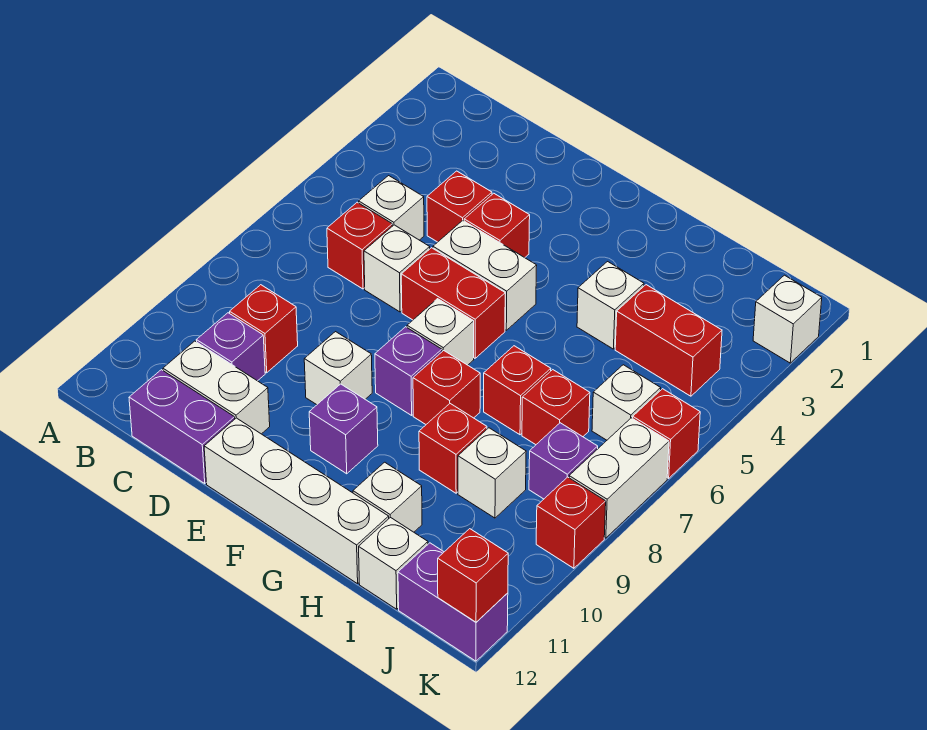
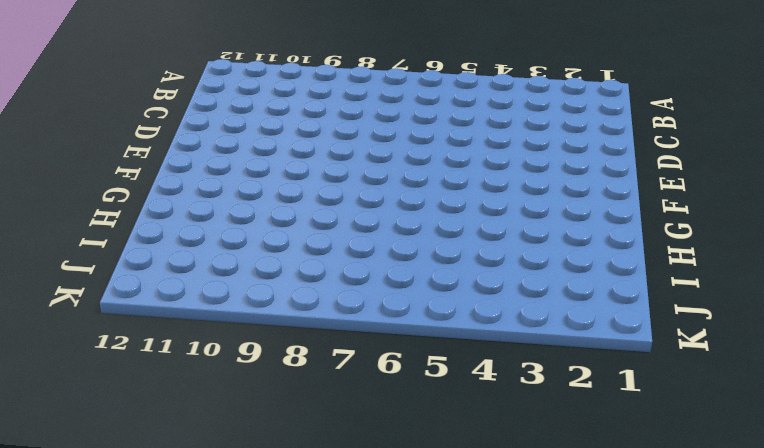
none -> white 1x1 brick [359,176,424,240]
none -> red 1x1 brick [327,202,392,289]
none -> red 1x1 brick [230,285,298,373]
none -> purple 1x1 brick [196,313,265,381]

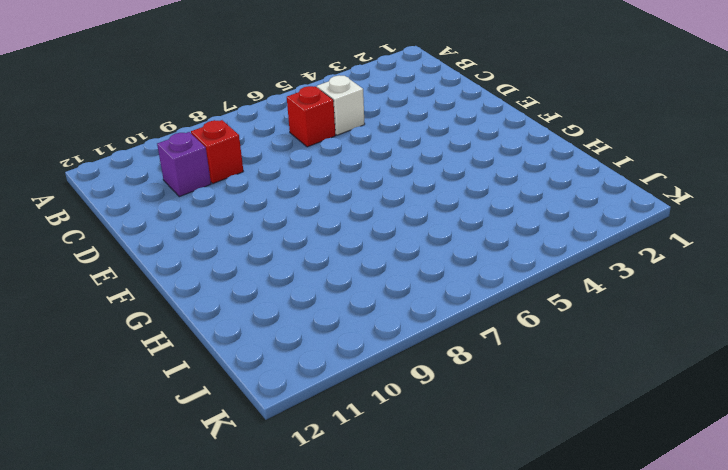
none -> white 1x2 brick [163,341,270,434]
none -> purple 1x2 brick [129,370,235,483]
none -> red 1x1 brick [427,171,492,242]
none -> white 1x1 brick [364,225,430,312]

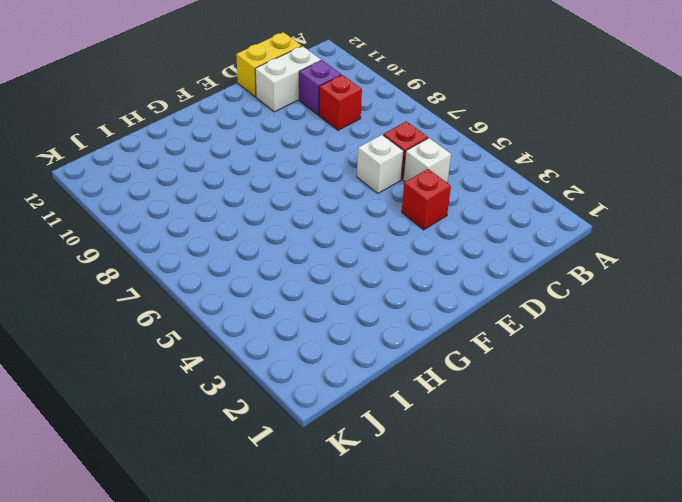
yellow 1x2 brick [236,32,302,97] -> purple 1x2 brick [129,370,235,483]
none -> red 1x1 brick [464,193,530,258]
none -> white 1x2 brick [433,221,537,330]
none -> red 1x2 brick [401,248,505,358]
none -> white 1x1 brick [304,332,372,405]

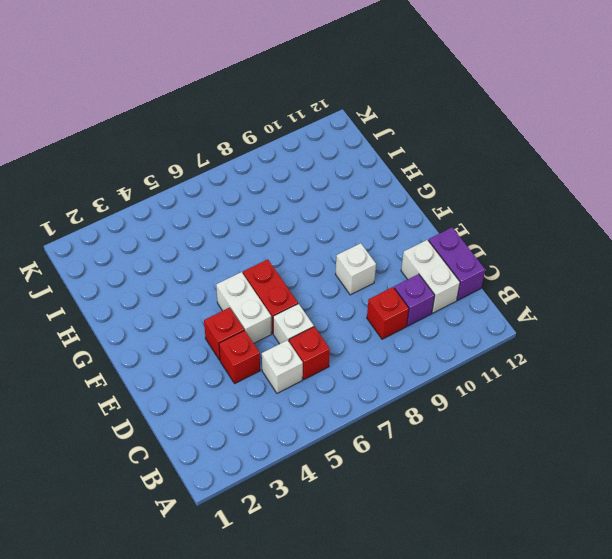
none -> white 1x4 brick [204,418,389,584]
none -> white 1x1 brick [407,299,474,365]
none -> purple 1x1 brick [375,327,442,415]
none -> purple 1x1 brick [309,384,378,474]

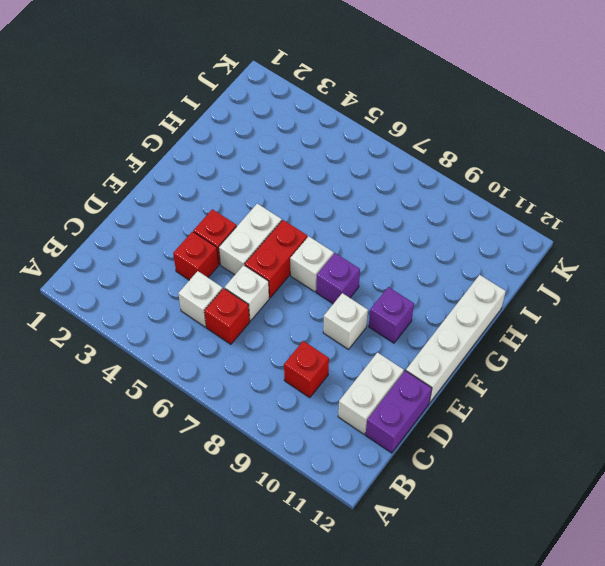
none -> purple 1x1 brick [196,313,265,381]
none -> red 1x1 brick [413,350,480,424]
none -> white 1x1 brick [577,262,644,349]
none -> red 1x1 brick [484,346,551,435]

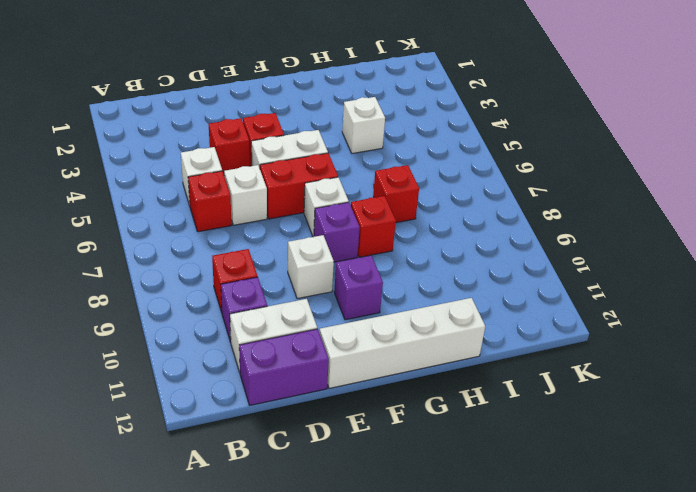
none -> red 1x1 brick [419,404,487,493]
none -> white 1x1 brick [353,462,422,532]
none -> red 1x2 brick [615,285,722,396]
none -> red 1x1 brick [522,370,590,445]

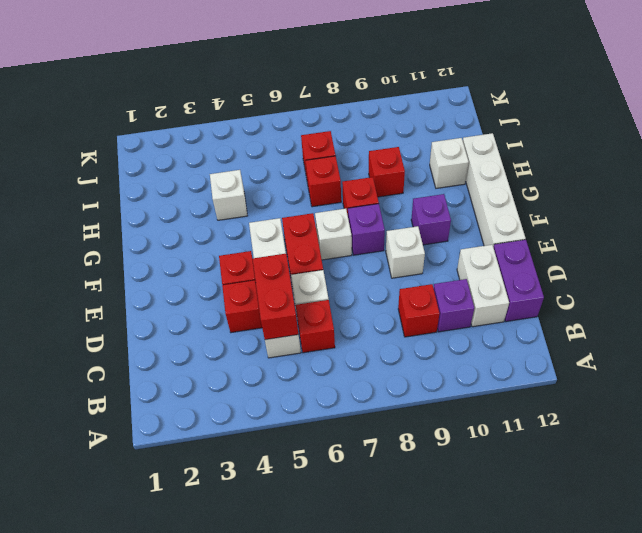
red 1x2 brick [253,254,298,340] -> red 1x2 brick moved to [615,285,722,396]
none -> white 1x1 brick [458,428,526,518]
none -> white 1x1 brick [359,517,428,609]
none -> white 1x1 brick [592,365,661,440]
none -> purple 1x1 brick [529,423,598,499]

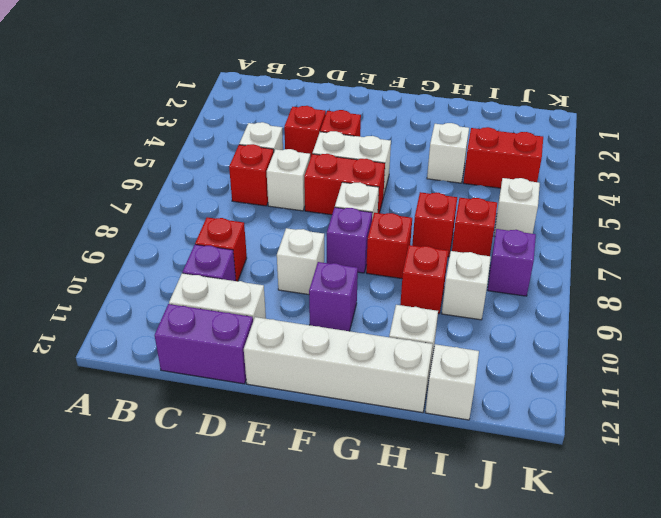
none -> purple 1x2 brick [398,543,508,661]
none -> white 1x1 brick [753,275,822,363]
none -> red 1x1 brick [633,389,700,478]
none -> white 1x2 brick [569,418,669,538]

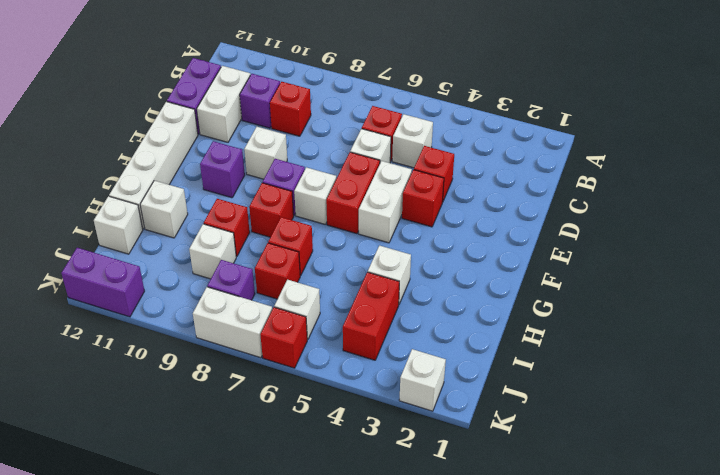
purple 1x2 brick [61,248,144,317] -> purple 1x2 brick turned to [398,543,508,661]
none -> red 1x1 brick [536,477,606,568]
none -> red 1x1 brick [438,529,508,622]

